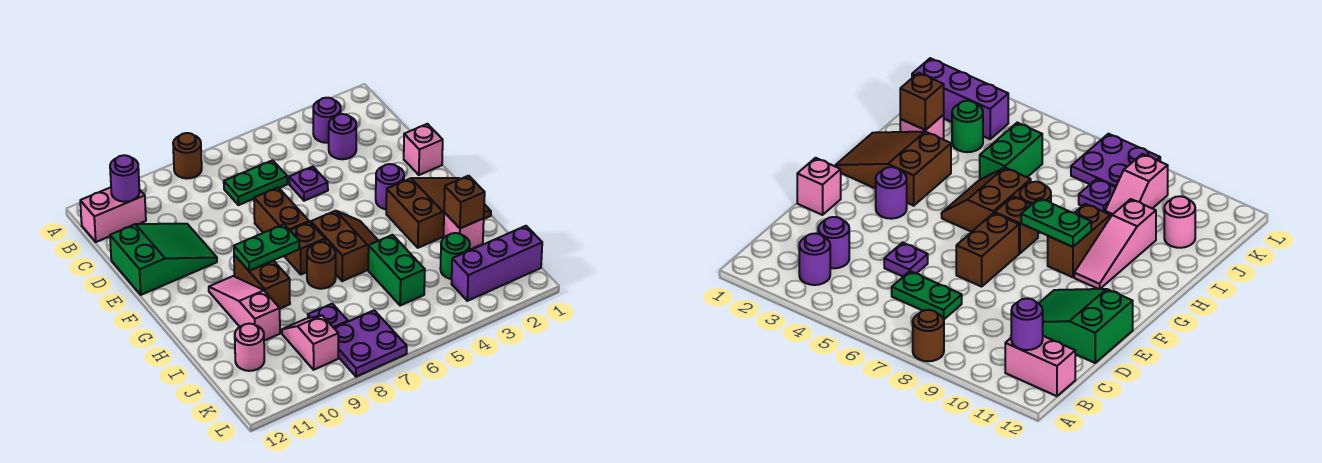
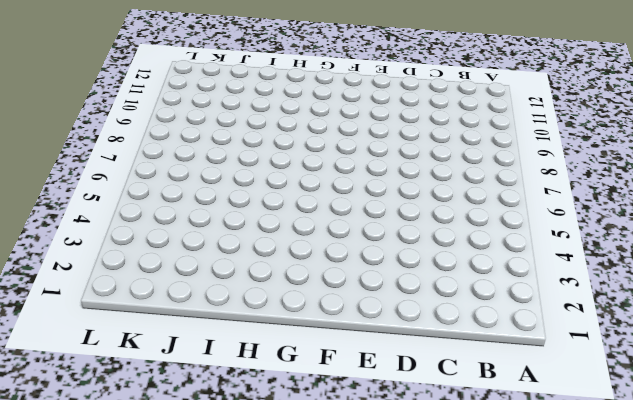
none -> brown 1x1 round brick [173,133,202,179]
none -> purple 1x1 round brick [313,98,341,143]
none -> pink 1x2 brick [80,187,146,242]

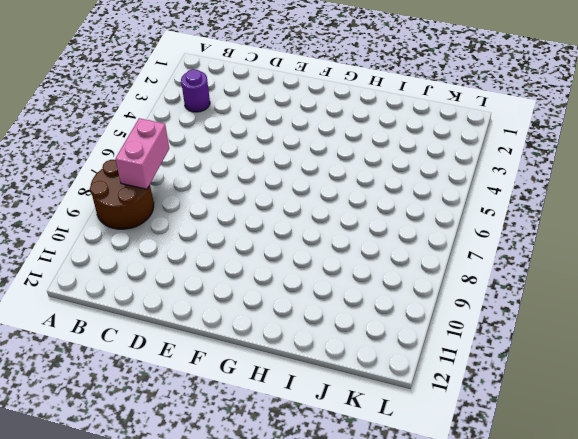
brown 2x2 round brick [90,160,154,229] -> brown 1x1 round brick [173,133,202,179]
pink 1x2 brick [115,118,169,189] -> pink 1x2 brick moved to [80,187,146,242]
none -> purple 1x1 round brick [329,114,356,159]
none -> green 1x2 plate [224,160,287,205]
none -> purple 1x1 plate [289,167,328,201]

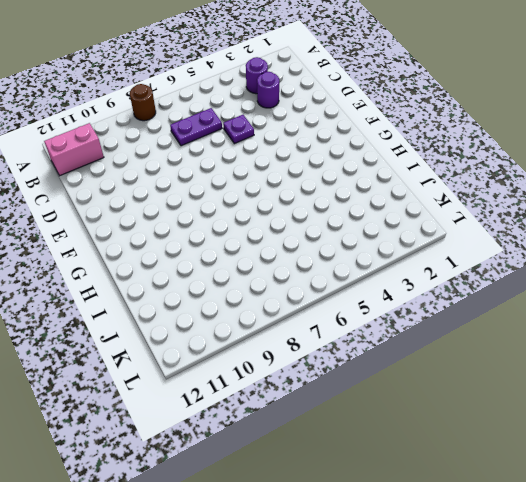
purple 1x2 plate [170,108,222,146] -> green 1x2 plate [224,160,287,205]
none -> green 2x3 slope [110,224,217,295]
none -> pink 1x1 brick [404,124,443,175]
none -> brown 1x2 brick [254,188,309,257]

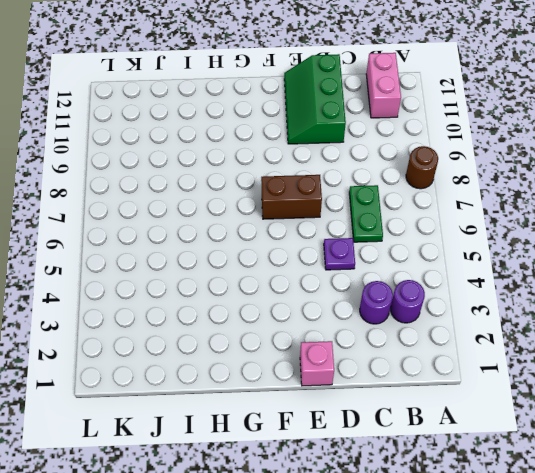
green 2x3 slope [284,54,346,144] -> green 2x3 slope turned to [110,224,217,295]
none -> purple 1x1 round brick [376,164,404,209]
none -> brown 2x3 slope [386,178,491,248]
none -> brown 2x2 slope [311,211,378,281]

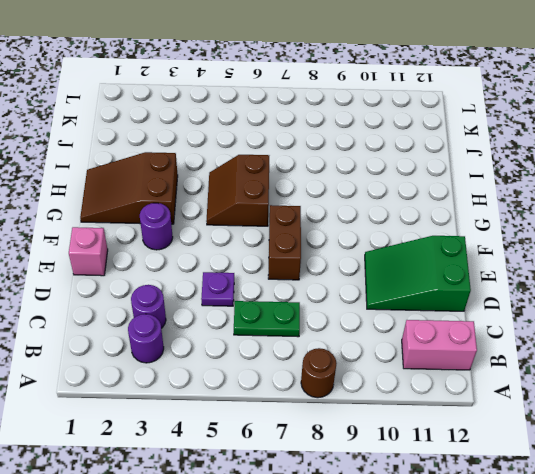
none -> brown 1x1 brick [286,222,325,274]
none -> brown 1x2 brick [234,255,290,308]
none -> pink 1x3 slope [209,276,280,341]

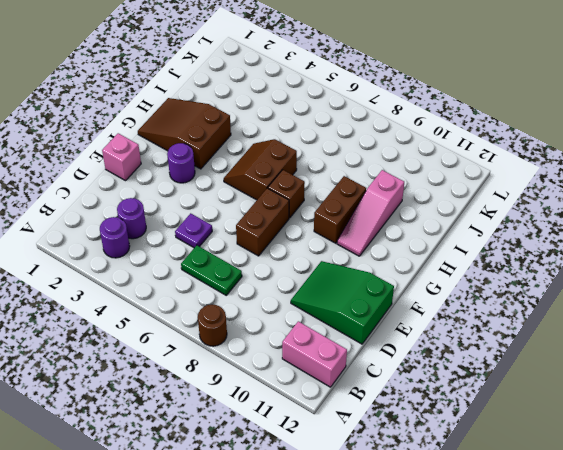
none -> brown 1x1 round brick [307,242,336,289]
none -> pink 1x1 brick [443,213,484,250]
none -> green 1x2 brick [368,235,425,305]

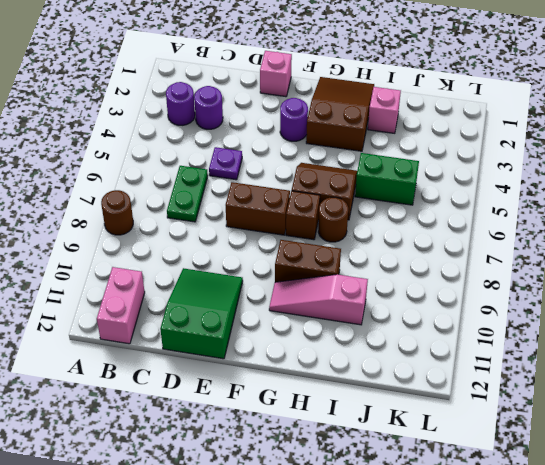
none -> green 1x1 round brick [440,233,470,279]
none -> purple 1x1 plate [308,304,348,328]
none -> pink 1x2 slope [282,315,338,370]

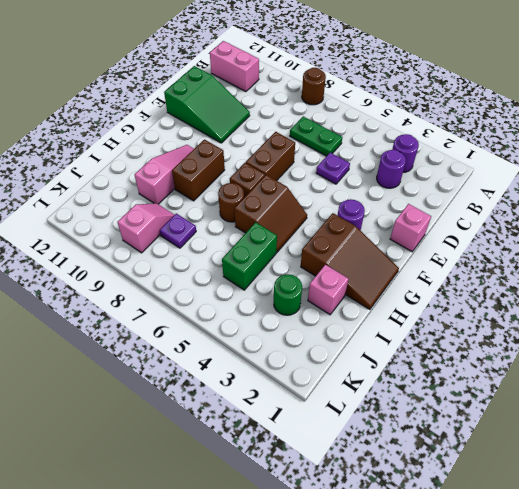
none -> pink 1x1 round brick [235,324,264,371]
none -> purple 1x3 brick [452,226,542,301]
none -> purple 2x2 plate [334,310,407,377]

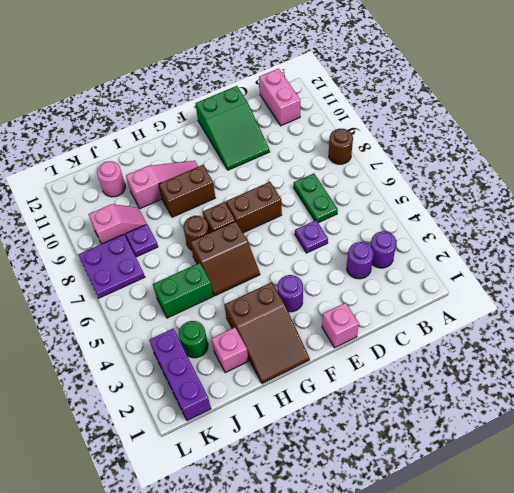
none -> purple 1x1 round brick [110,155,140,202]
none -> green 1x2 plate [234,224,299,271]
none -> brown 1x1 brick [444,176,485,228]

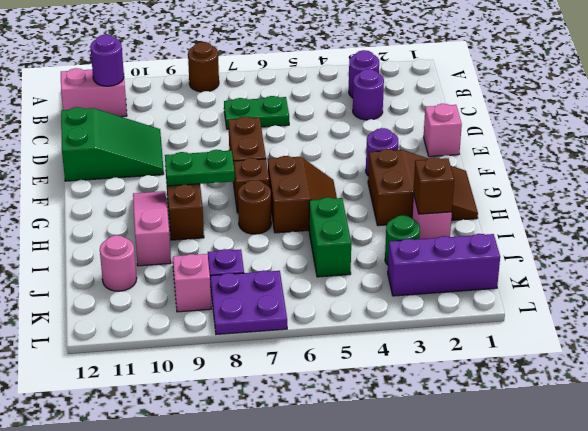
none -> purple 1x1 plate [289,167,328,201]

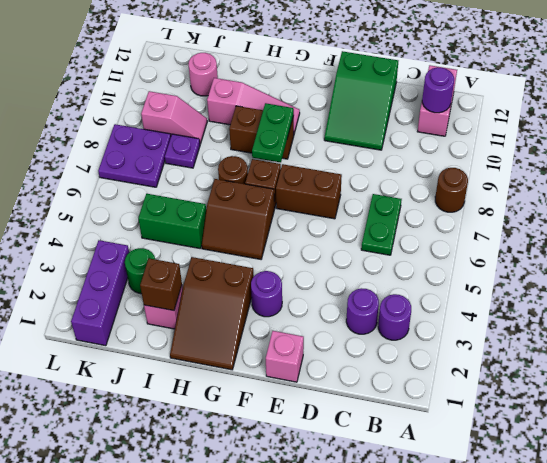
none -> purple 1x1 plate [289,167,328,201]

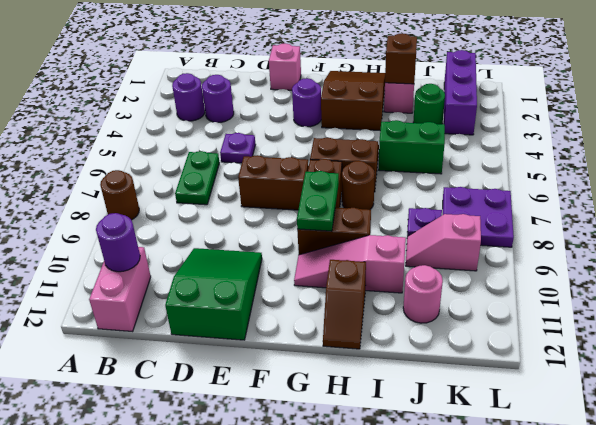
brown 1x2 slope [323,260,366,349] -> none

